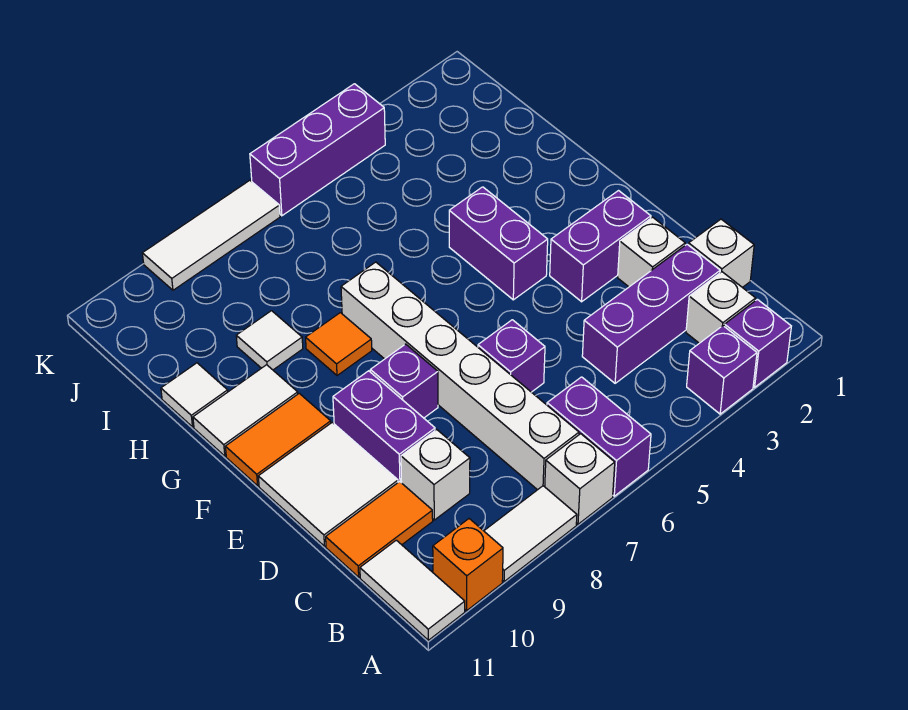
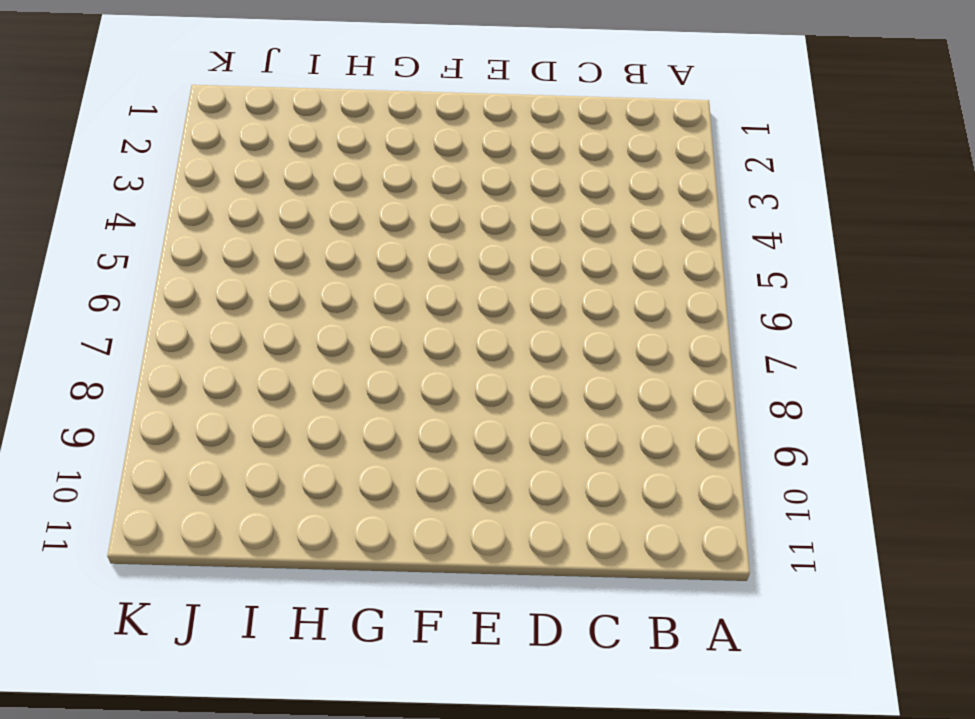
none -> purple 1x1 brick [724,299,791,387]
none -> purple 1x1 brick [687,326,757,414]
none -> purple 1x2 brick [547,377,651,496]

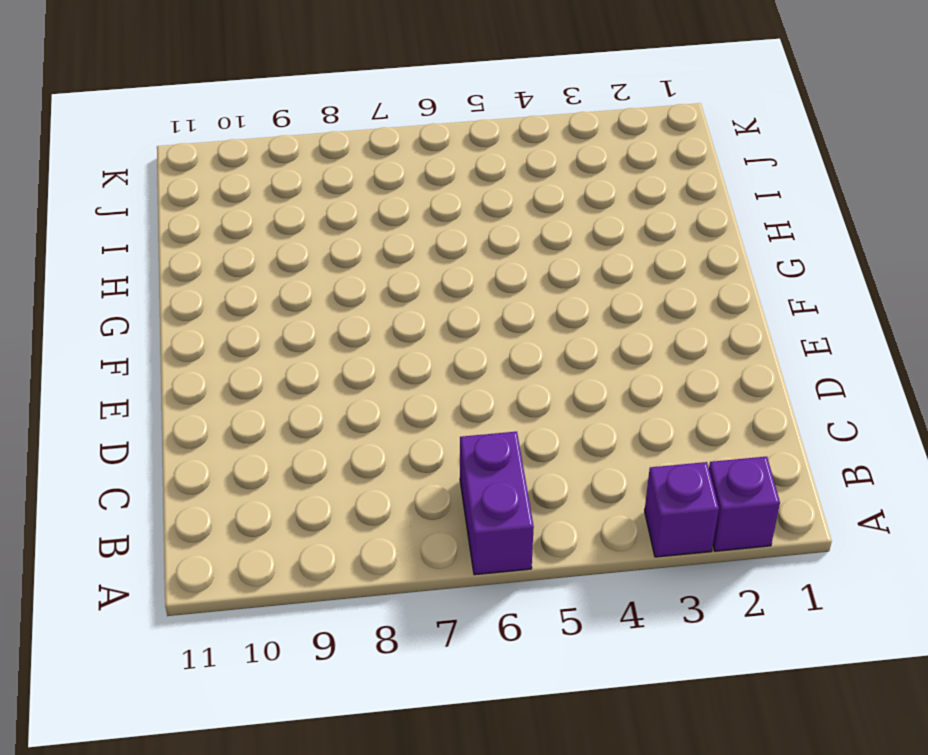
none -> white 1x1 brick [545,434,615,524]
none -> white 1x2 tile [484,486,577,581]
none -> orange 1x1 brick [433,519,503,611]

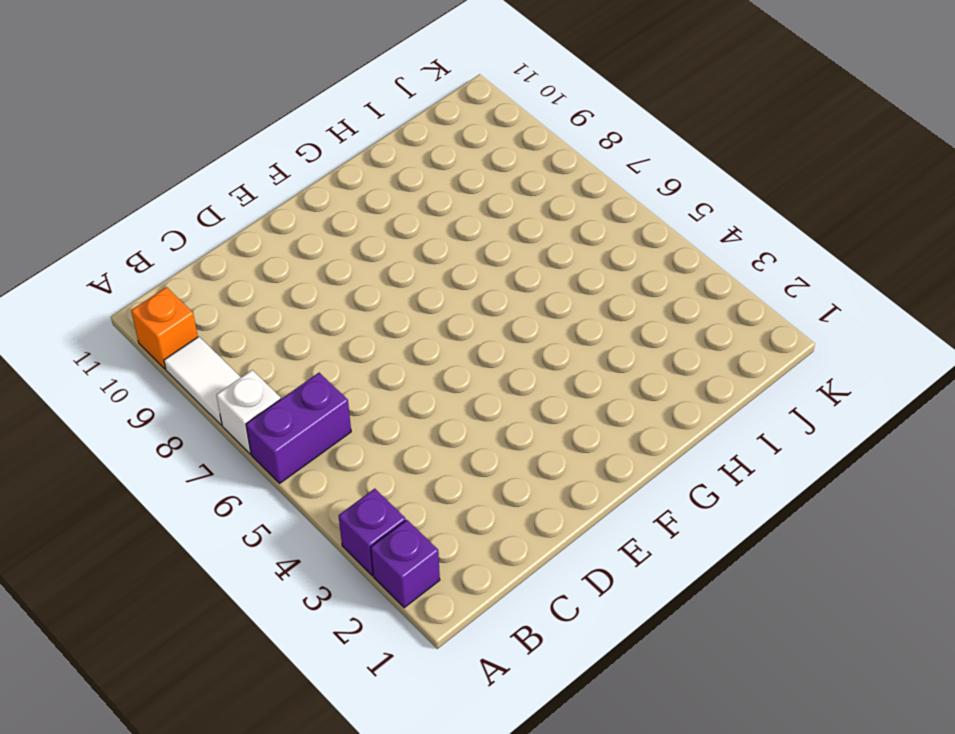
none -> white 1x2 tile [360,540,465,640]
none -> white 1x1 brick [686,272,756,343]
none -> white 1x6 brick [341,262,579,490]

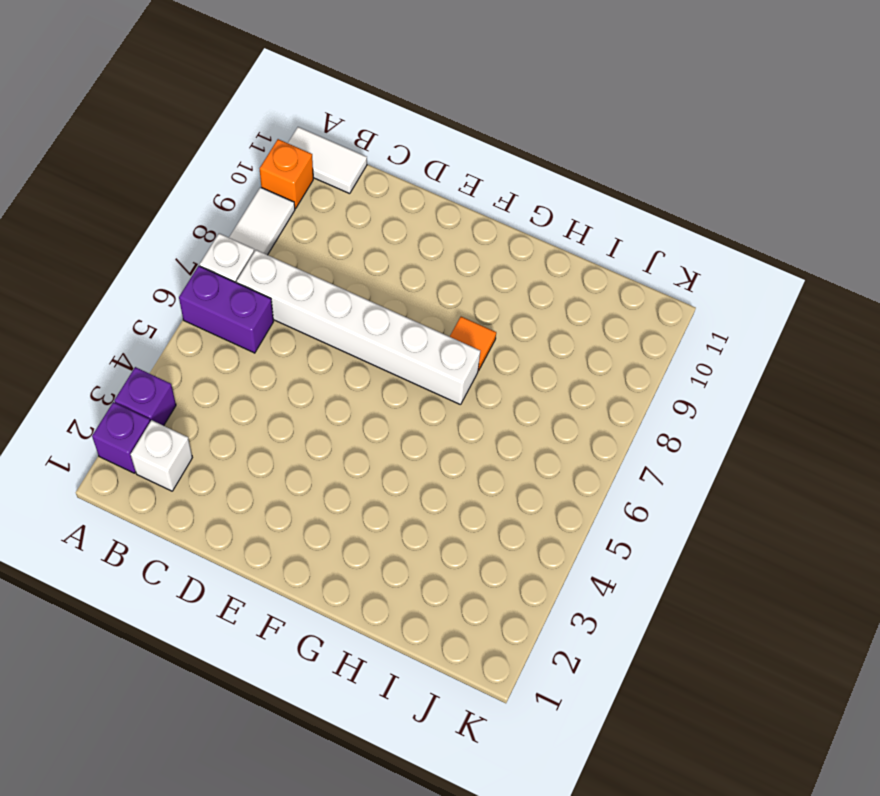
none -> white 1x1 brick [689,219,754,288]
none -> purple 1x3 brick [582,244,720,383]
none -> white 1x1 brick [401,430,470,520]

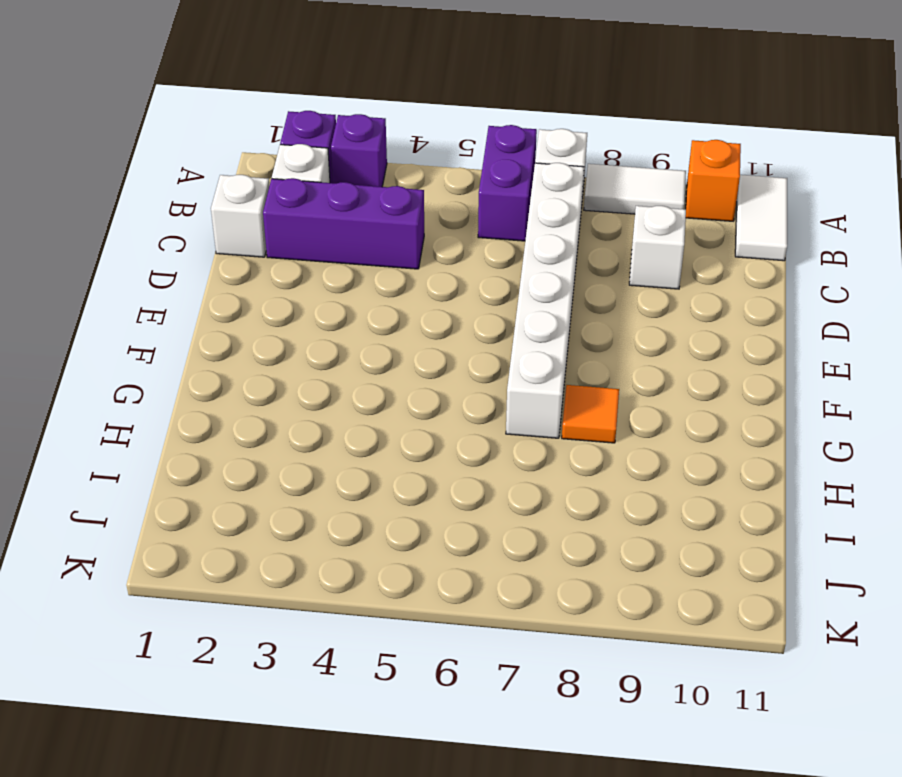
none -> orange 1x2 tile [326,482,433,577]
none -> white 1x1 brick [618,217,685,287]
none -> purple 1x1 brick [478,320,545,392]

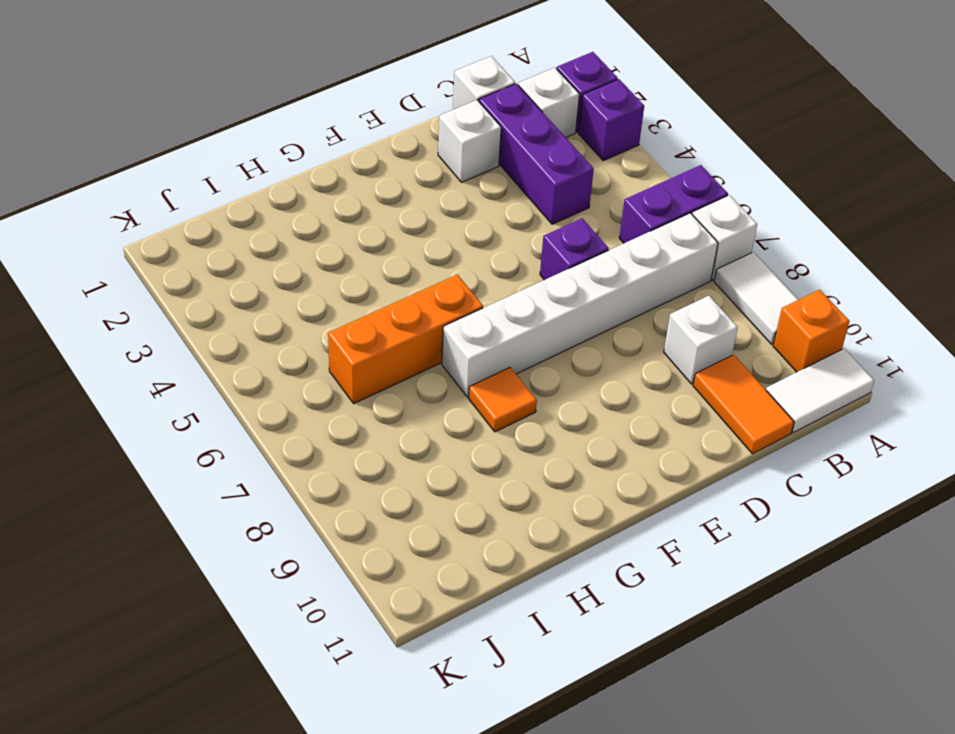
orange 1x3 brick [328,275,483,403] -> none
none -> purple 1x2 brick [333,371,435,483]
none -> white 2x2 tile [258,422,398,546]
none -> purple 1x2 brick [550,191,651,302]

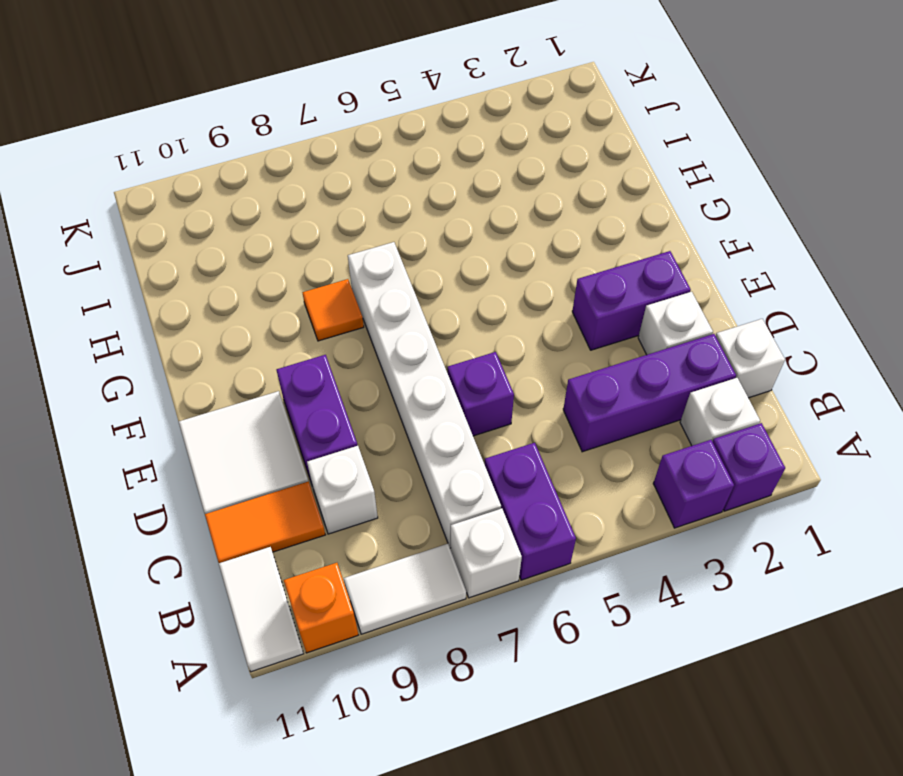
none -> purple 1x1 brick [370,344,438,418]
none -> purple 1x2 brick [449,187,548,300]
none -> orange 1x2 tile [225,393,331,486]

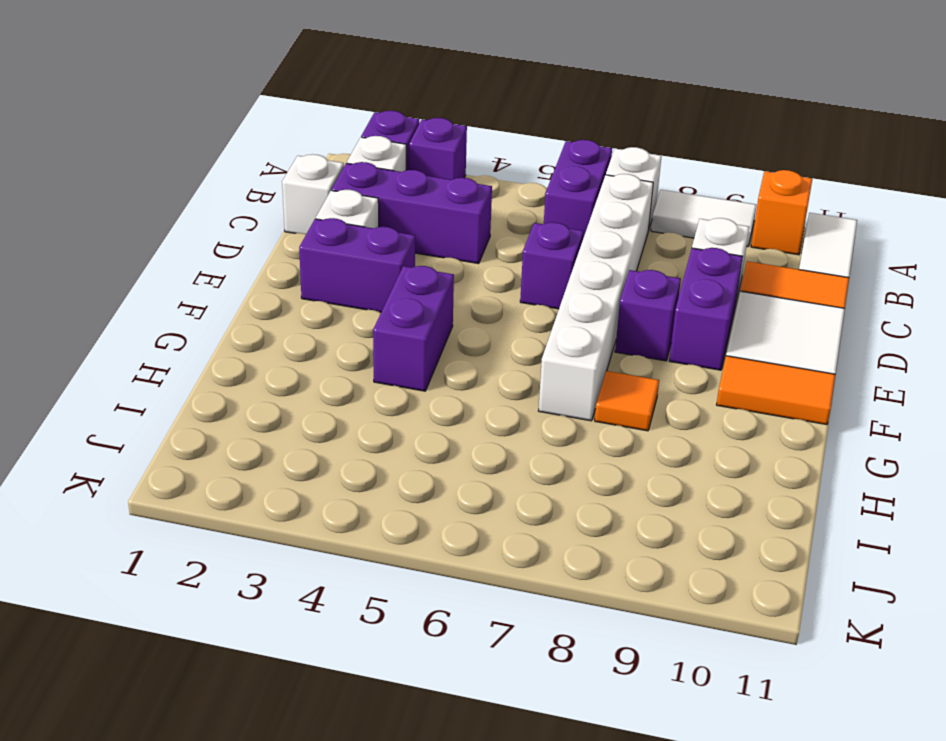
none -> white 1x2 tile [193,365,298,456]
none -> white 1x1 tile [236,311,303,370]
none -> white 1x1 tile [161,363,228,427]

